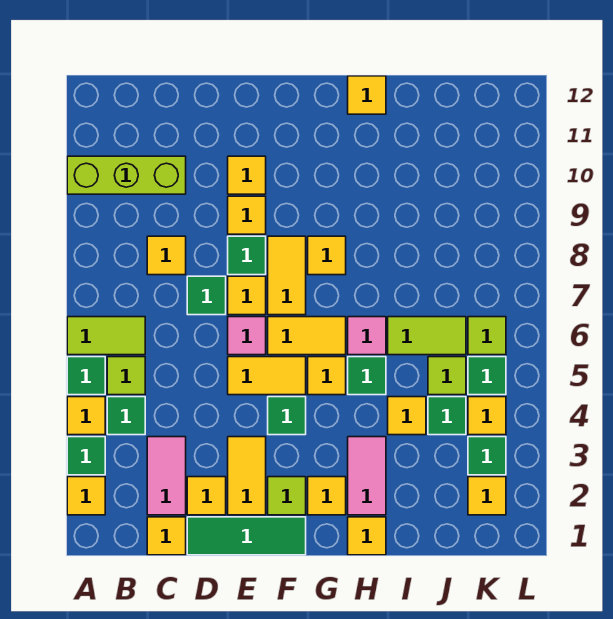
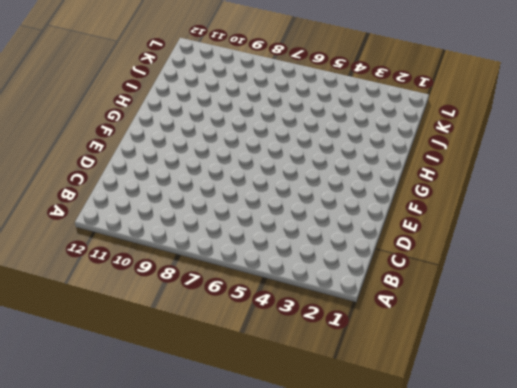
none -> yellow 1x1 tile [67,477,105,515]
none -> green 1x1 tile [67,437,105,475]
none -> yellow 1x1 tile [67,397,105,435]
none -> green 1x1 tile [67,357,105,395]

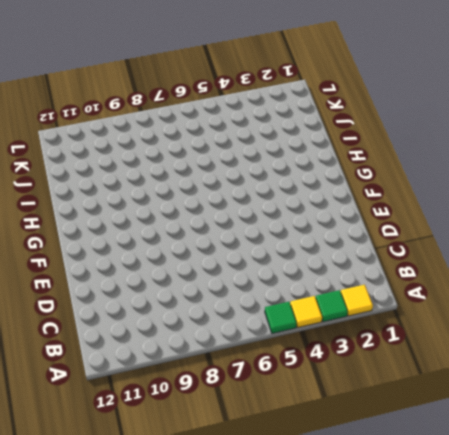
none -> lime 1x2 tile [67,317,145,355]
none -> lime 1x3 brick [67,156,186,194]
none -> green 1x1 tile [107,397,145,435]
none -> lime 1x1 tile [107,357,145,395]

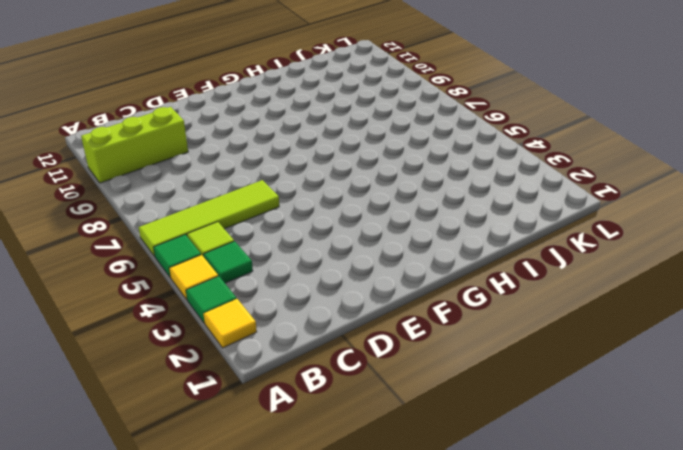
lime 1x4 tile [139,180,279,256] -> lime 1x2 tile [67,317,145,355]
none -> yellow 1x1 tile [147,517,186,555]
none -> pink 1x2 tile [147,437,186,515]
none -> yellow 1x1 tile [147,236,186,275]
none -> green 1x3 tile [187,517,306,555]

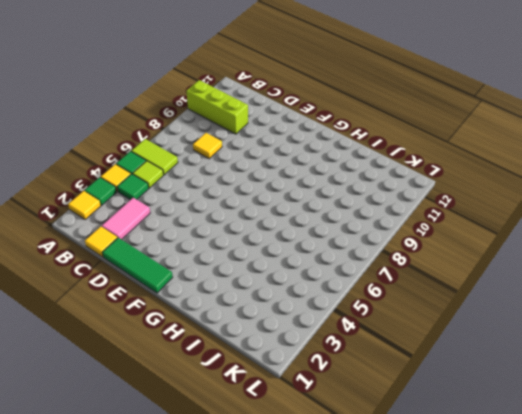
none -> yellow 1x1 tile [187,477,226,515]
none -> green 1x1 tile [187,276,226,315]
none -> yellow 1x2 tile [228,437,266,515]
none -> yellow 1x2 tile [228,357,306,395]

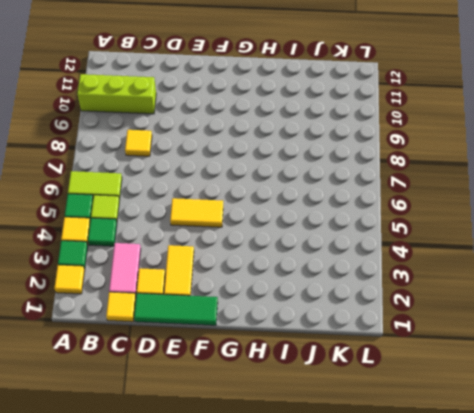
none -> green 1x1 tile [187,276,226,315]
none -> pink 1x1 tile [228,317,266,355]
none -> yellow 1x1 tile [228,276,266,315]
none -> green 1x1 tile [228,236,266,275]

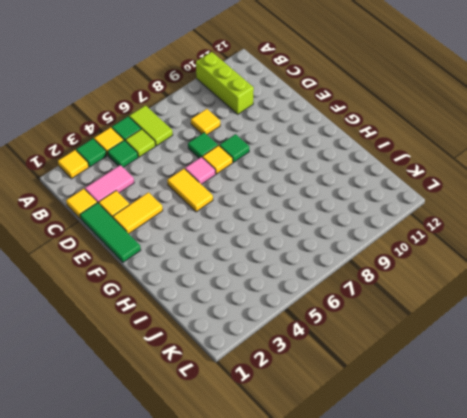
none -> yellow 1x1 tile [228,196,266,234]
none -> yellow 1x1 tile [228,156,266,194]
none -> lime 1x1 tile [268,477,306,515]
none -> green 1x1 tile [268,397,306,435]

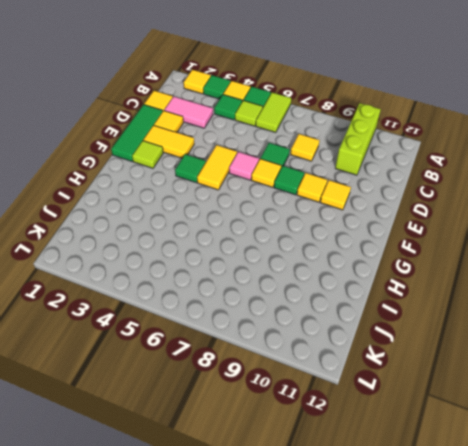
none -> yellow 1x2 tile [268,317,346,355]
none -> yellow 1x2 tile [268,236,306,315]
none -> yellow 1x1 tile [308,477,346,515]
none -> yellow 1x1 tile [308,357,346,395]

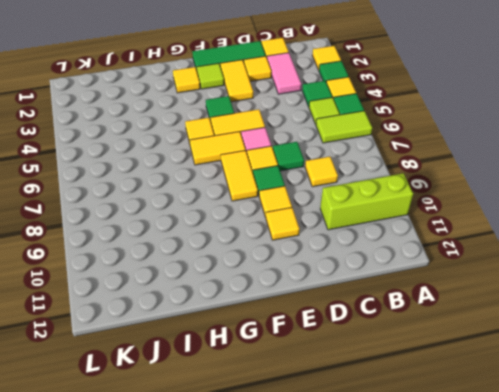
none -> yellow 1x1 tile [308,236,346,275]
none -> yellow 1x1 tile [348,517,386,555]
none -> pink 1x2 tile [348,437,386,515]
none -> green 1x1 tile [348,357,386,395]

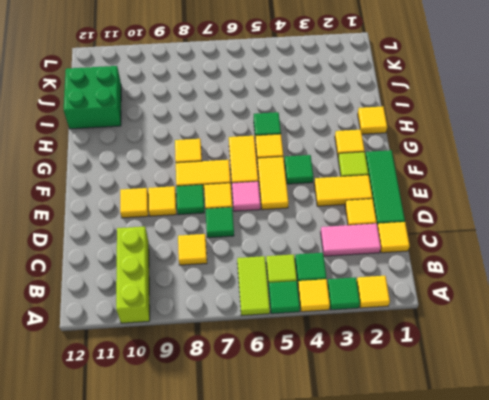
green 2x2 brick [64,66,121,129] -> none
none -> pink 1x2 tile [348,437,386,515]
none -> pink 1x1 tile [348,317,386,355]
none -> yellow 1x1 tile [348,76,386,114]
none -> yellow 1x1 tile [388,397,426,435]

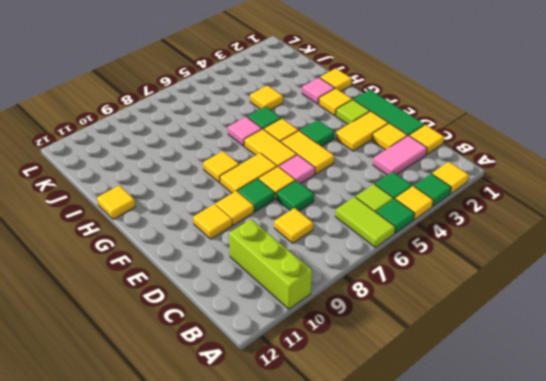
pink 1x1 tile [302,78,335,104] -> pink 1x2 tile [348,437,386,515]
none -> lime 1x2 tile [388,317,466,355]
none -> green 1x1 tile [428,397,466,435]
none -> lime 1x1 tile [428,357,466,395]
none -> yellow 1x1 tile [468,477,506,515]

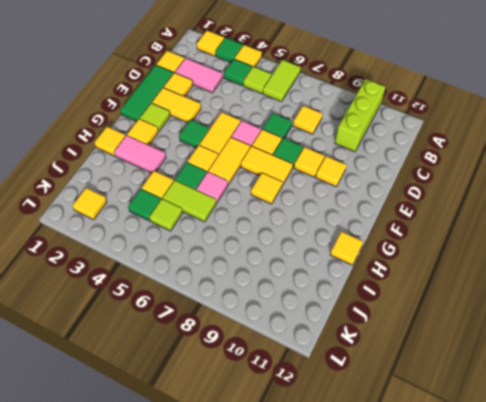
lime 1x2 tile [162,180,216,222] -> lime 1x2 tile turned to [388,317,466,355]
none -> green 1x1 tile [67,357,105,395]
none -> green 1x1 tile [468,437,506,475]
none -> yellow 1x1 tile [468,397,506,435]
none -> green 1x1 tile [468,357,506,395]

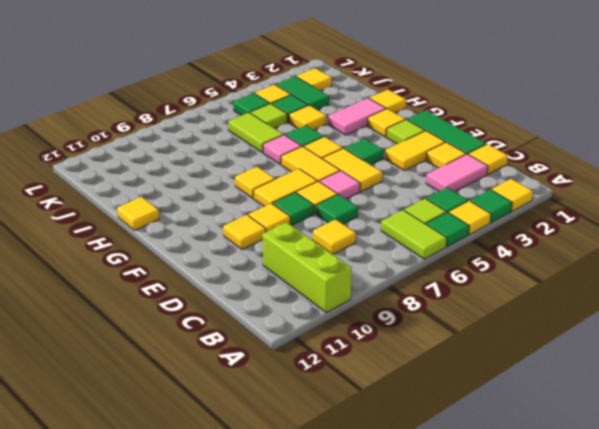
green 1x2 tile [276,76,329,110] -> green 1x1 tile [468,437,506,475]
none -> lime 1x1 tile [468,317,506,355]

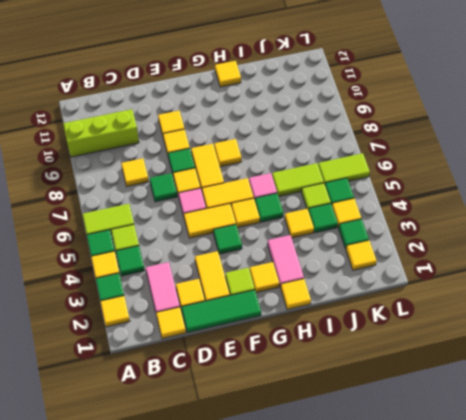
lime 1x2 tile [318,153,370,184] -> lime 1x1 tile [468,317,506,355]

